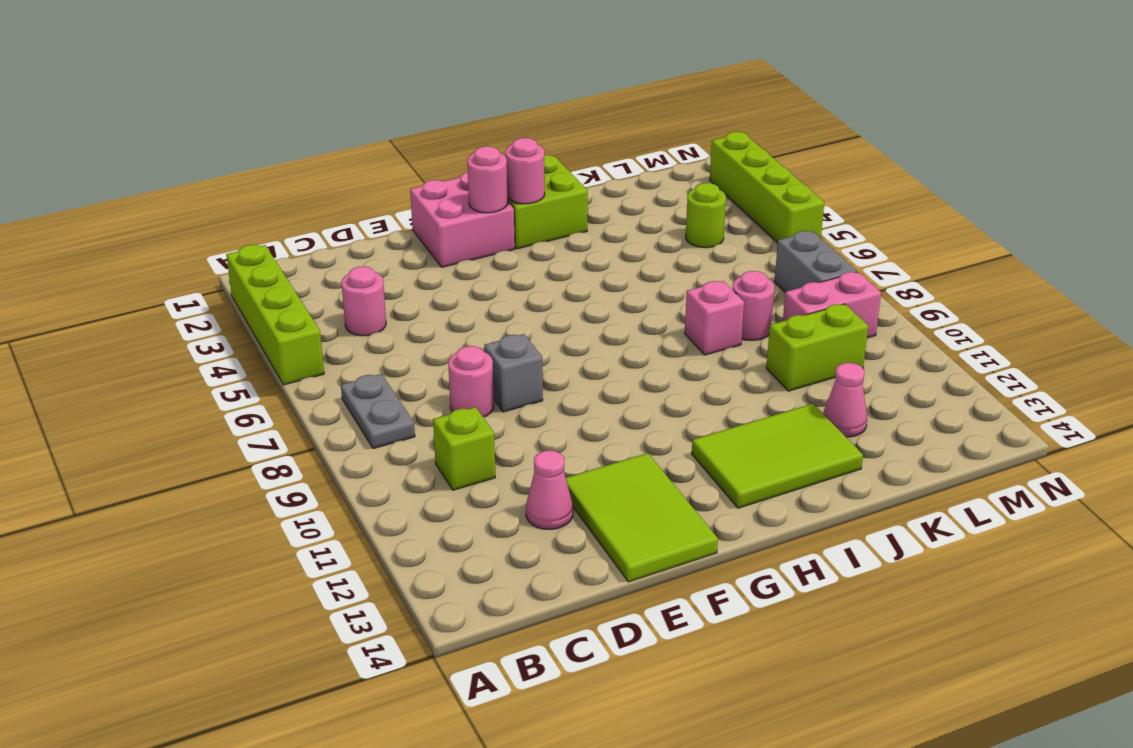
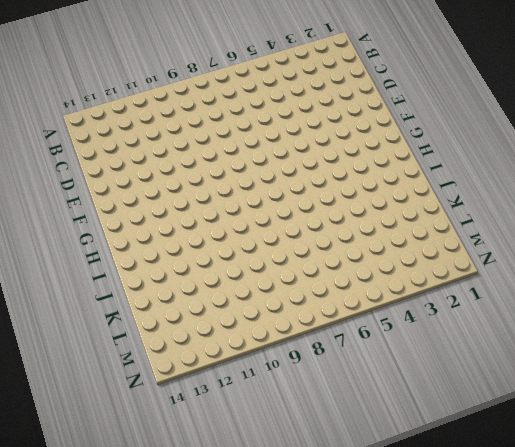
none -> lime 1x4 brick [226,245,324,385]
none -> grey 1x2 plate [341,374,415,449]
none -> pink 1x1 round brick [341,267,386,336]

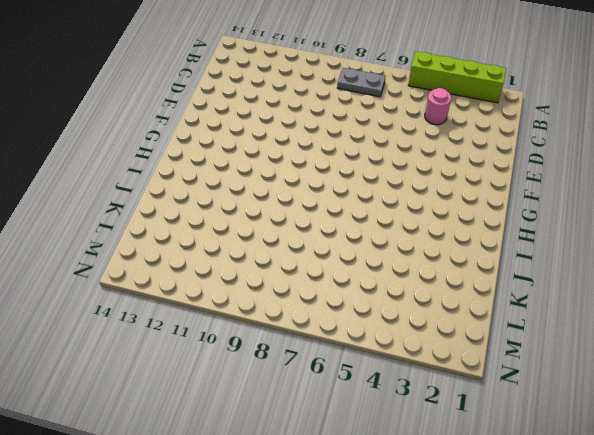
none -> lime 1x1 brick [433,407,495,490]
none -> pink 1x1 round brick [448,346,494,417]
none -> pink 1x1 cone [526,450,573,529]

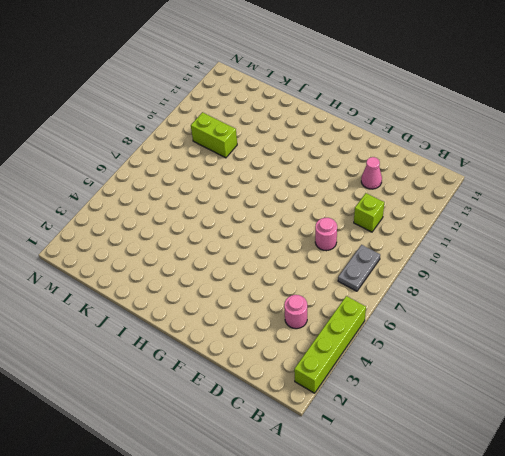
none -> grey 1x1 brick [484,334,543,412]
none -> lime 2x3 tile [566,453,718,582]
none -> pink 2x2 brick [410,172,515,267]

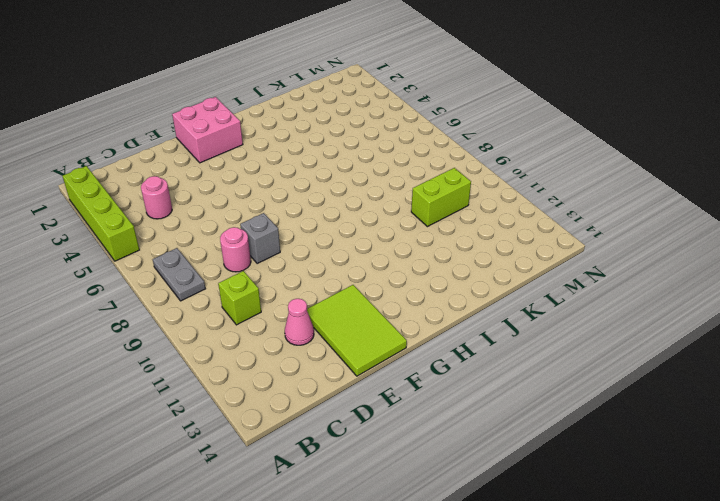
none -> lime 2x2 brick [508,155,588,249]
none -> lime 2x3 tile [692,404,863,508]
none -> pink 1x1 brick [685,281,744,355]

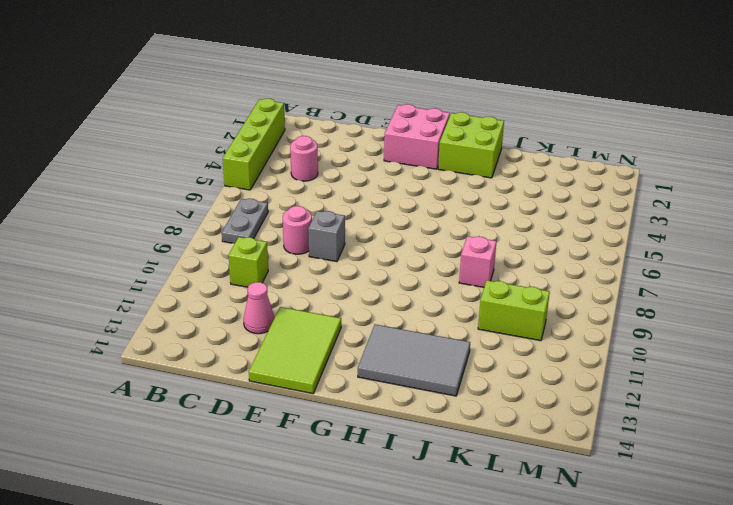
grey 2x3 tile [358,324,470,396] -> lime 2x3 tile [692,404,863,508]
none -> pink 1x1 round brick [732,271,774,340]
none -> pink 1x1 cone [823,363,867,437]
none -> lime 1x1 round brick [686,183,726,248]

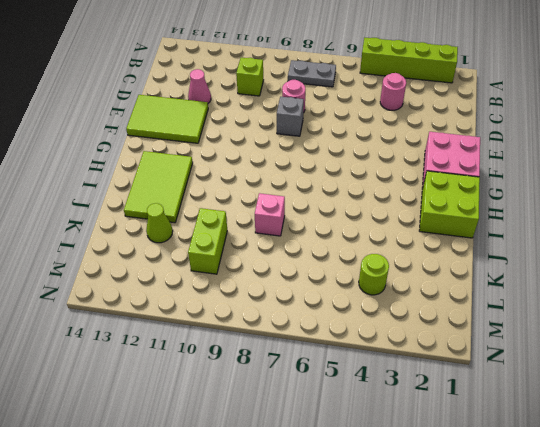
lime 1x1 cone [146,203,173,243] -> pink 1x1 cone [823,363,867,437]
none -> pink 1x1 round brick [732,271,774,340]
none -> pink 1x2 brick [783,272,881,338]
none -> grey 1x2 brick [775,231,857,292]

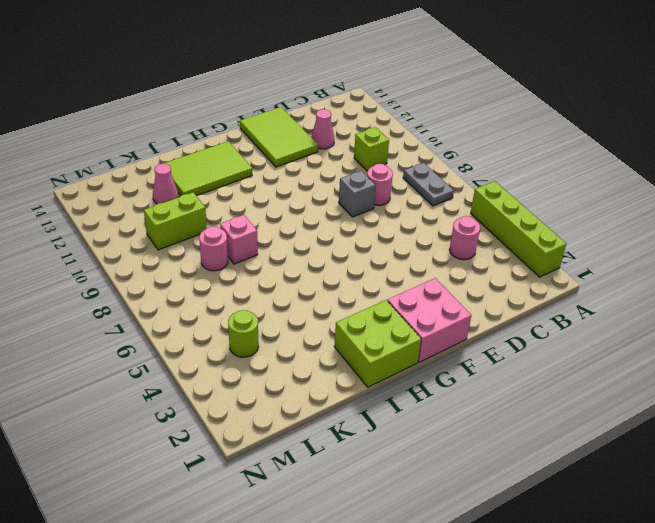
none -> pink 1x2 brick [783,272,881,338]
none -> grey 1x2 brick [775,231,857,292]
none -> lime 1x4 brick [710,132,824,243]

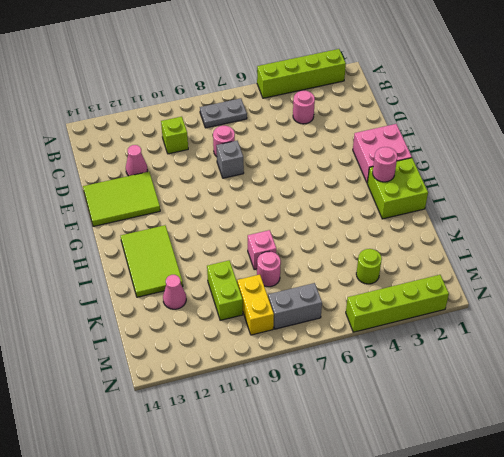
yellow 1x2 brick [237,275,274,335] -> pink 1x2 brick [783,272,881,338]
none -> pink 1x1 round brick [467,146,508,213]

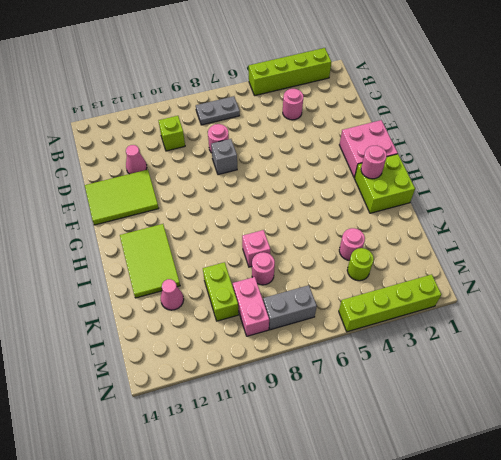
pink 1x1 round brick [339,228,365,260] -> pink 1x1 round brick moved to [467,146,508,213]

